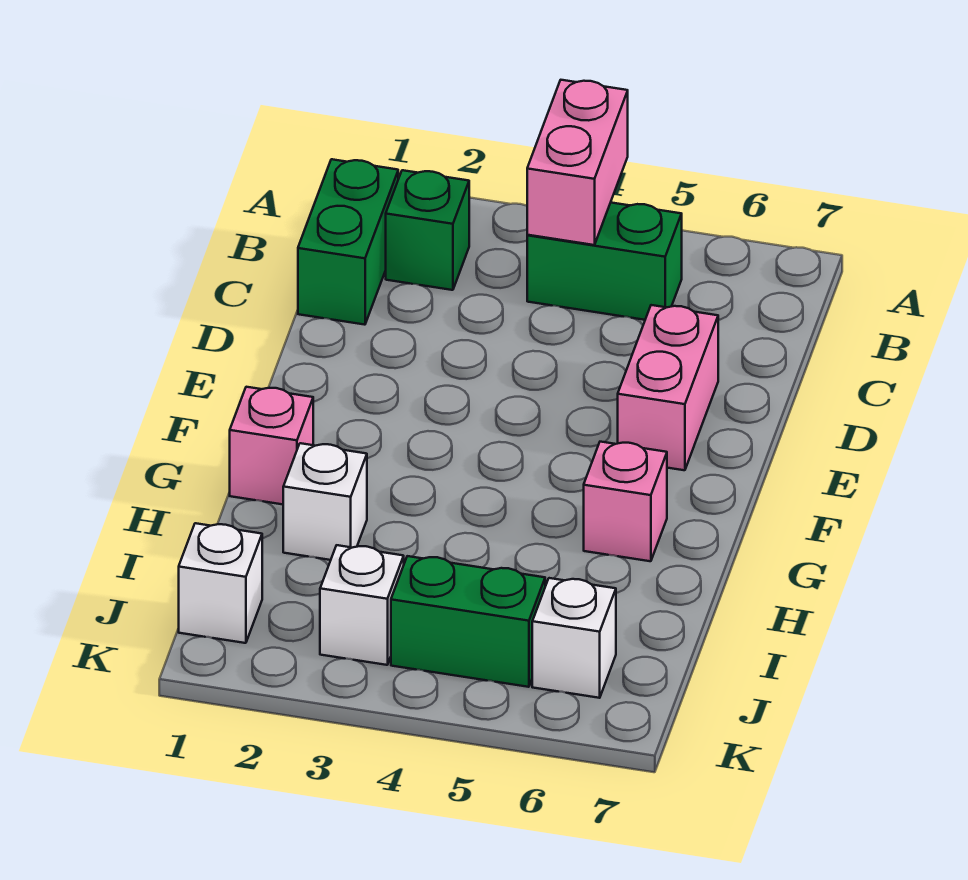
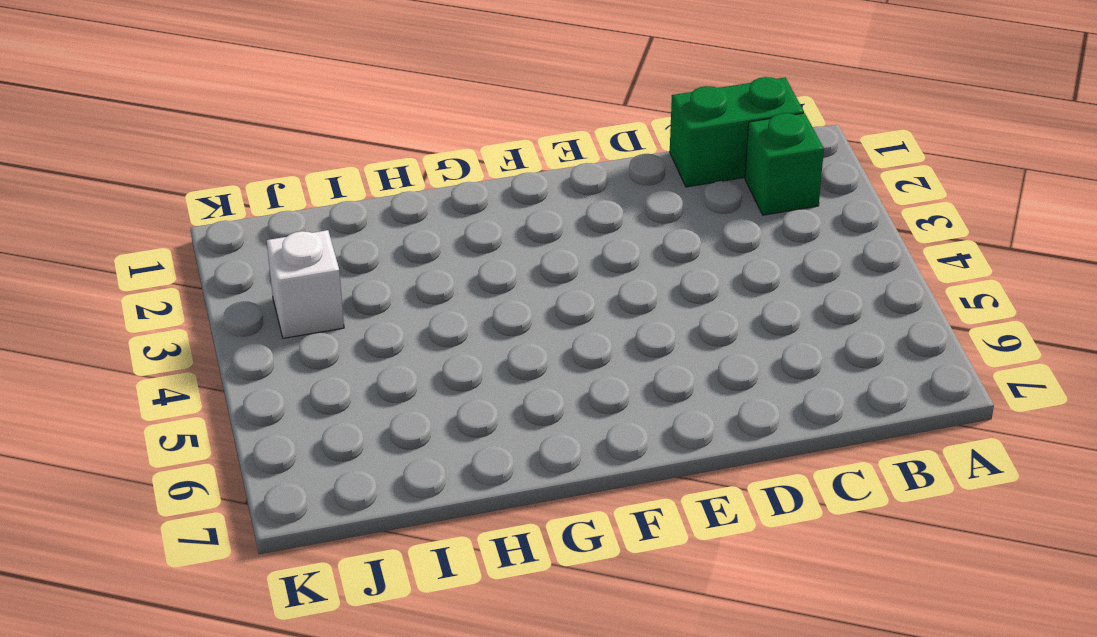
none -> green 1x2 brick [527,203,682,320]
none -> pink 1x2 brick [618,305,718,470]
none -> pink 1x1 brick [230,387,313,504]

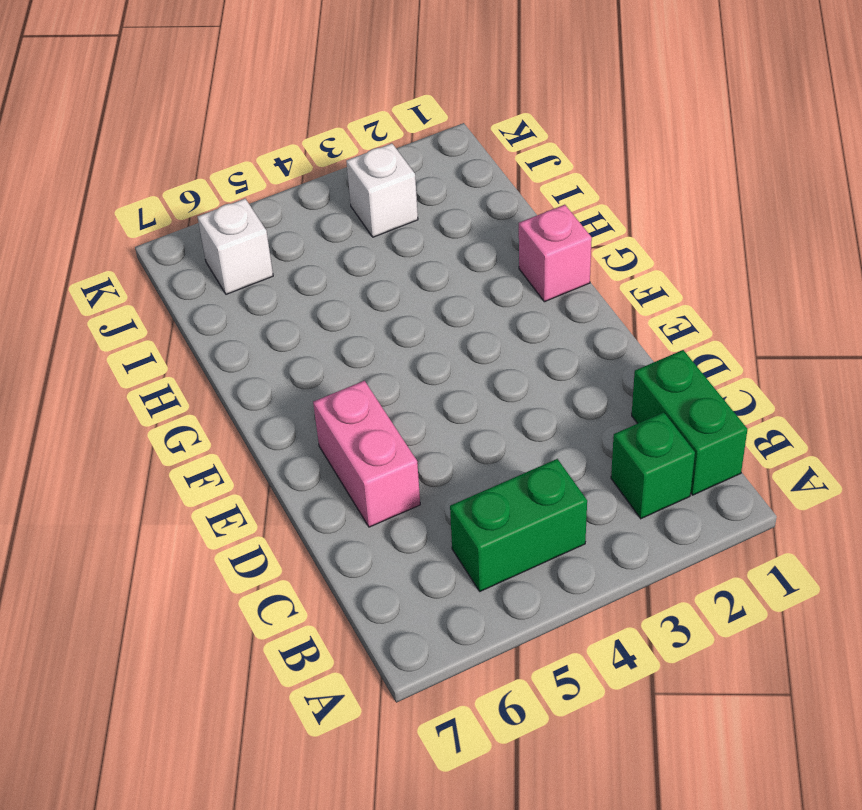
none -> pink 1x1 brick [584,442,667,561]
none -> white 1x1 brick [283,443,367,560]
none -> white 1x1 brick [179,523,262,643]

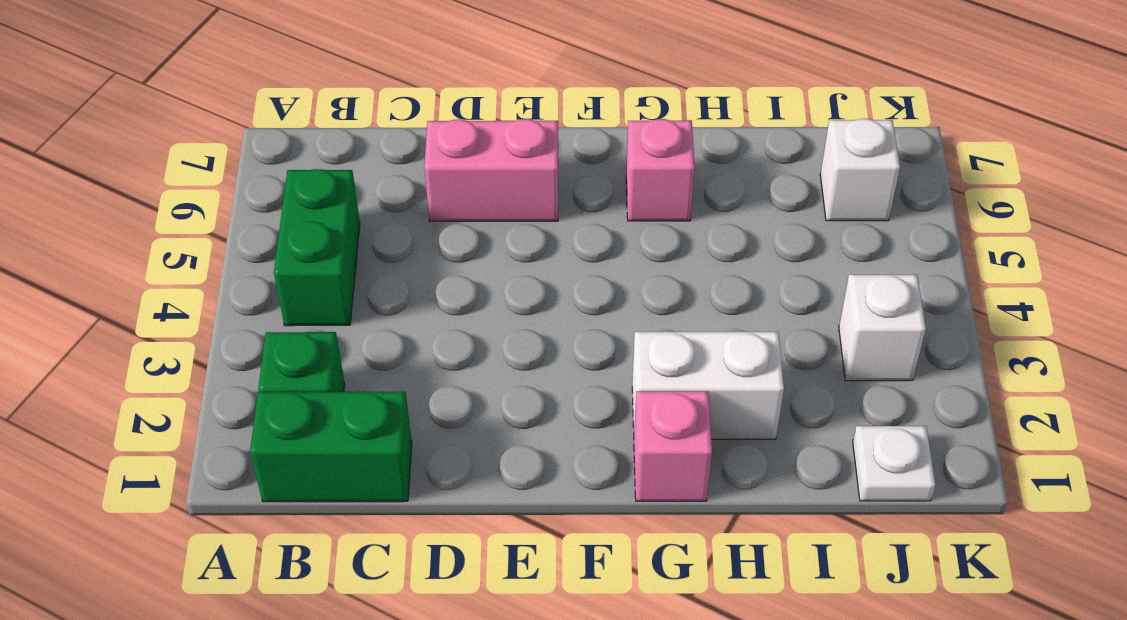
white 1x2 brick [632,332,784,439] -> white 1x1 brick [283,443,367,560]
white 1x1 plate [853,426,935,501] -> white 1x1 brick [179,523,262,643]
none -> green 1x2 brick [391,556,545,687]
none -> pink 1x2 brick [527,80,628,245]

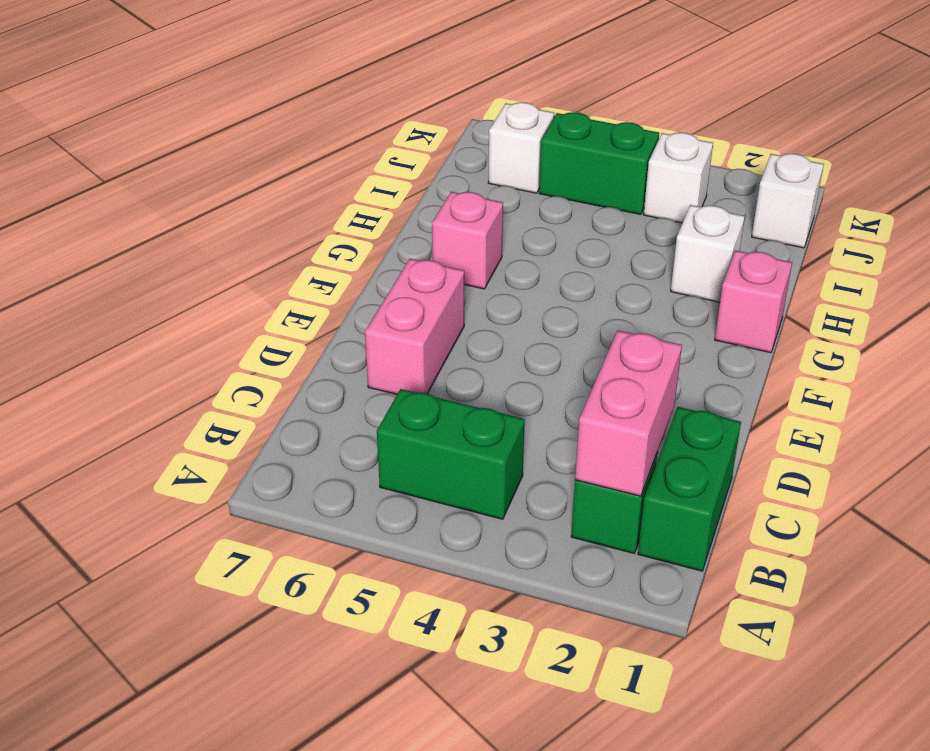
pink 1x2 brick [575,331,682,496] -> pink 1x2 brick moved to [527,80,628,245]

